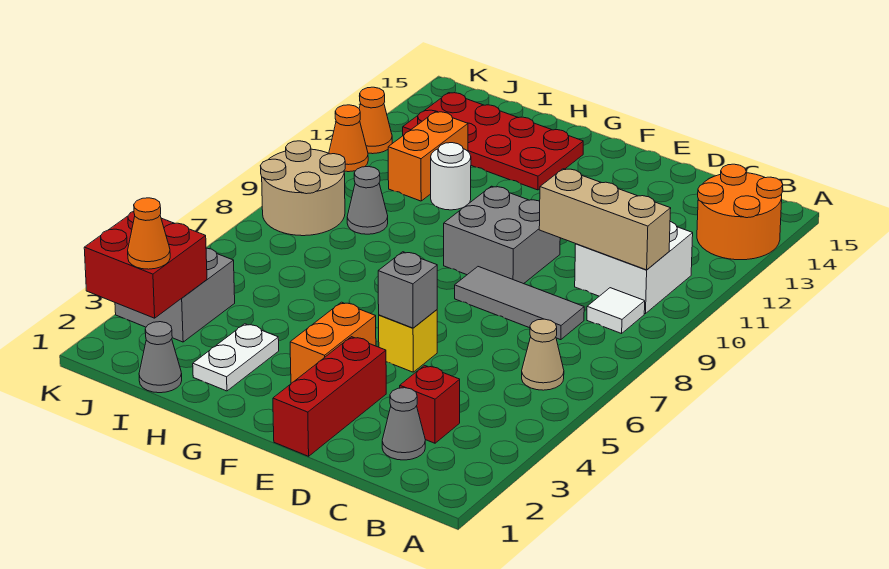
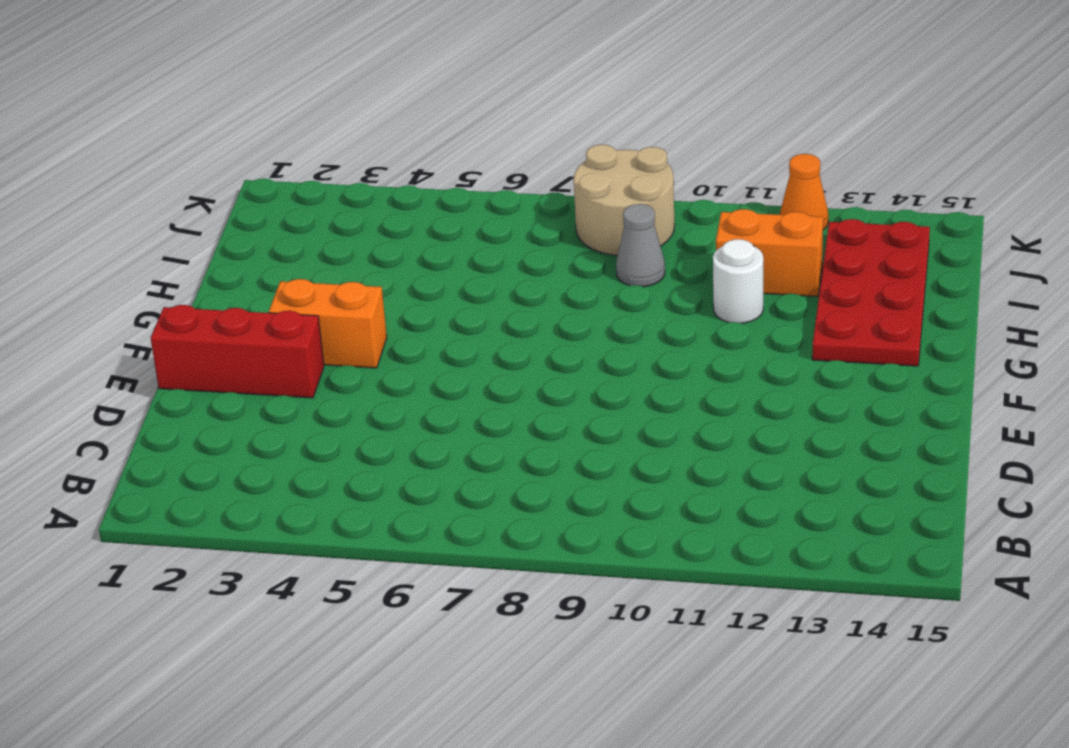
none -> orange 2x2 round brick [697,164,783,260]
none -> tan 1x1 cone [522,319,564,390]
none -> white 1x1 tile [587,288,645,334]

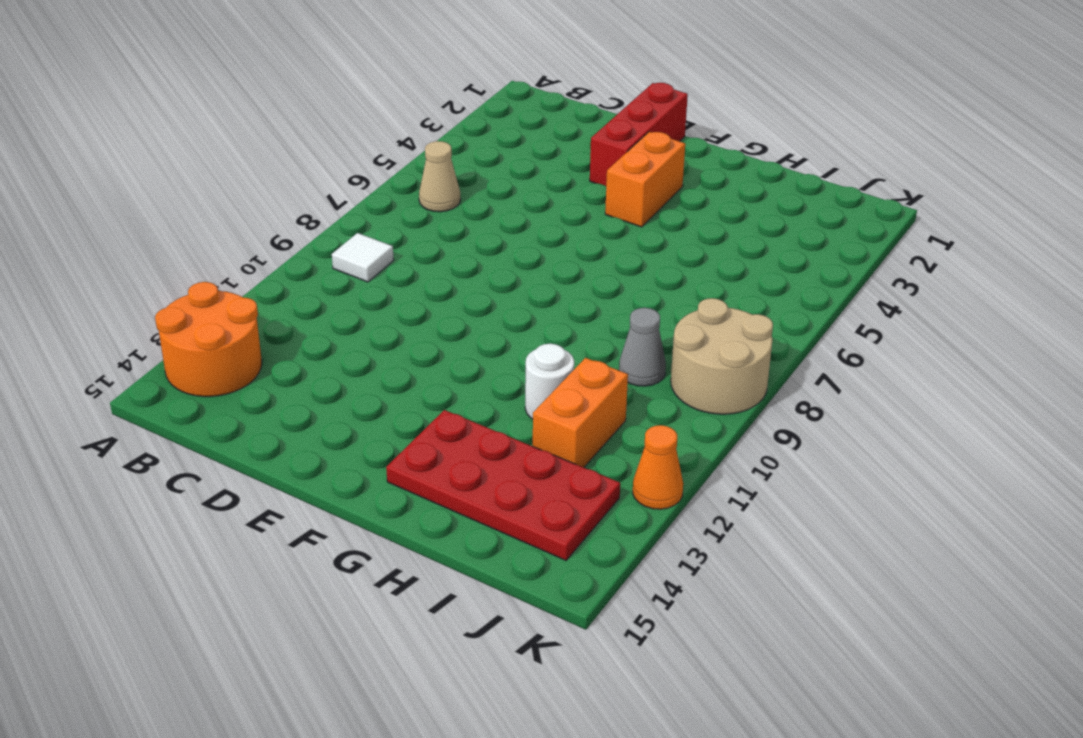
none -> white 2x2 brick [575,222,693,314]
none -> grey 1x1 cone [382,388,425,460]
none -> red 1x1 brick [400,365,460,443]

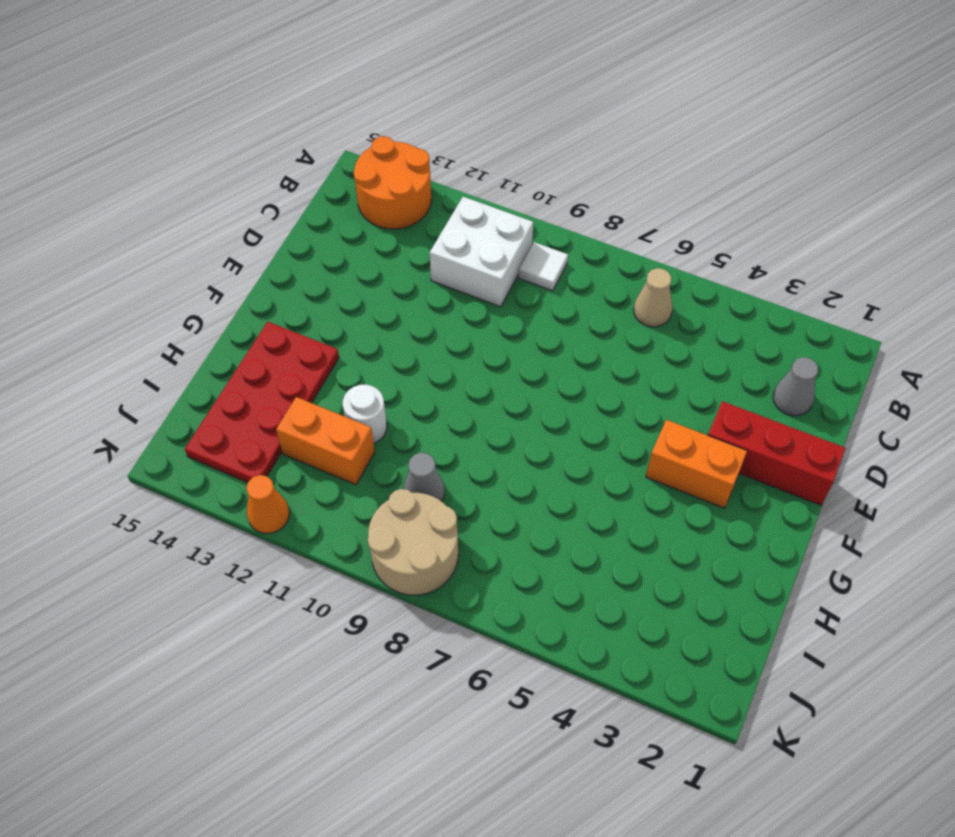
none -> red 1x1 brick [400,365,460,443]
none -> grey 1x3 tile [455,267,584,340]
none -> yellow 1x1 brick [379,310,437,372]

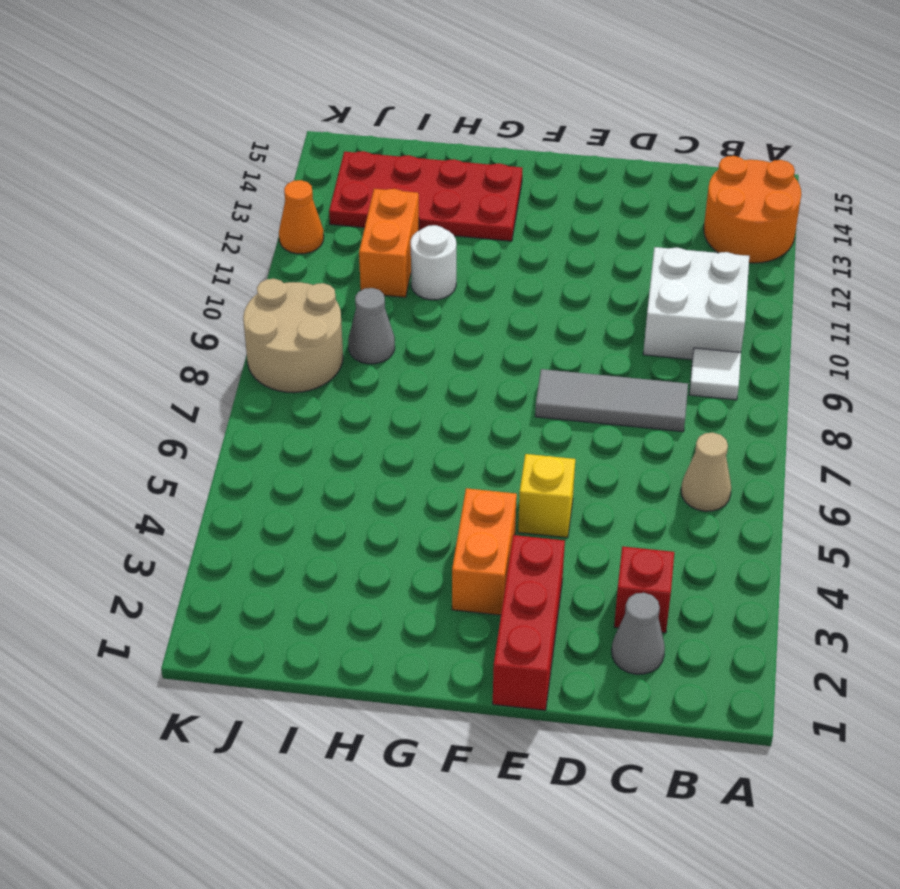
none -> grey 2x2 brick [444,186,560,284]
none -> white 1x2 plate [193,324,279,391]
none -> grey 1x1 cone [139,322,182,393]

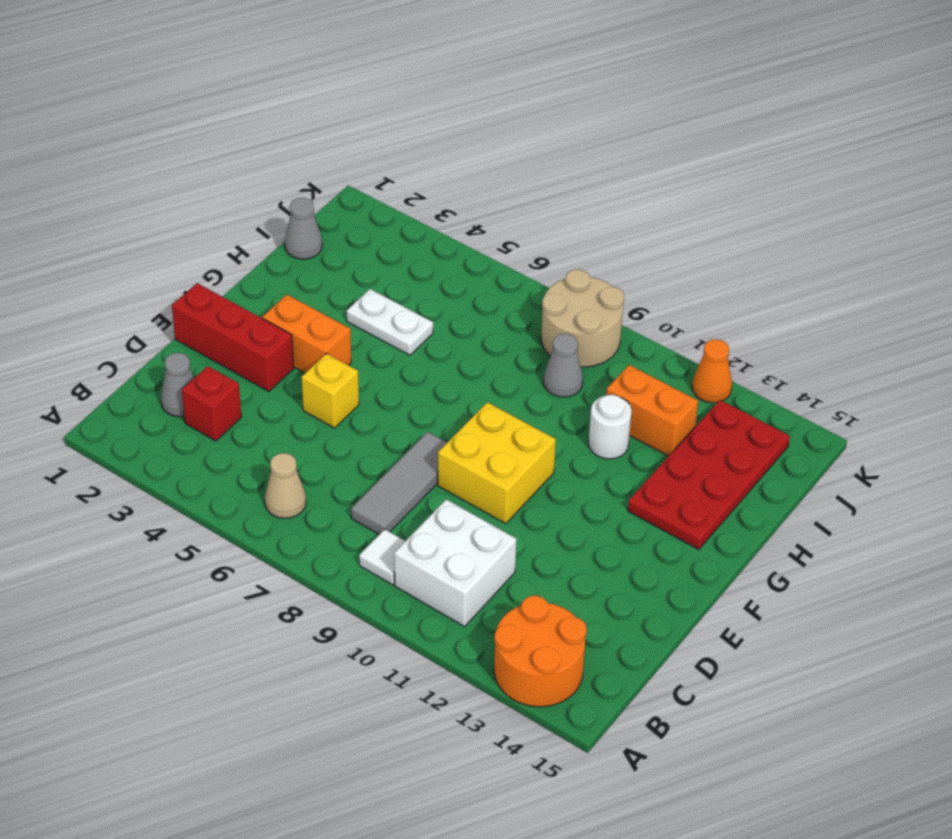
yellow 2x2 brick [438,402,556,524] -> grey 2x2 brick [444,186,560,284]
white 1x2 plate [346,289,433,355] -> white 1x2 plate moved to [193,324,279,391]
none -> grey 2x2 brick [115,248,235,342]
none -> orange 1x1 cone [329,105,368,172]
none -> tan 1x3 brick [539,169,671,270]

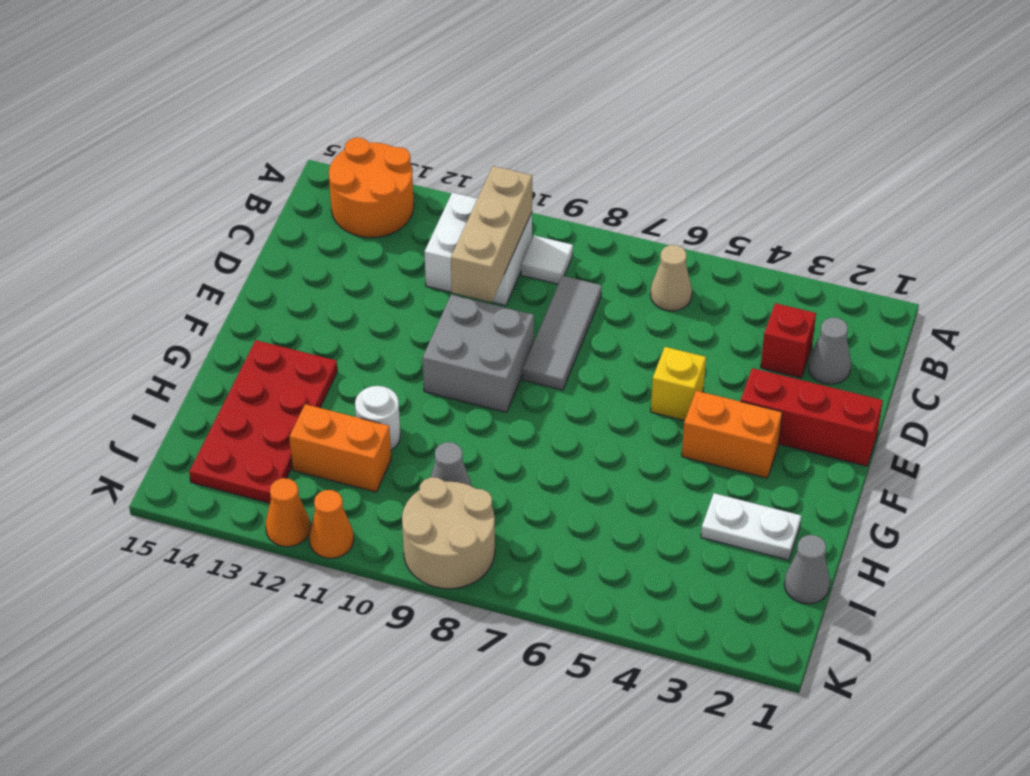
none -> grey 2x2 brick [115,248,235,342]
none -> grey 1x1 brick [378,252,437,328]
none -> red 2x2 brick [84,211,207,318]

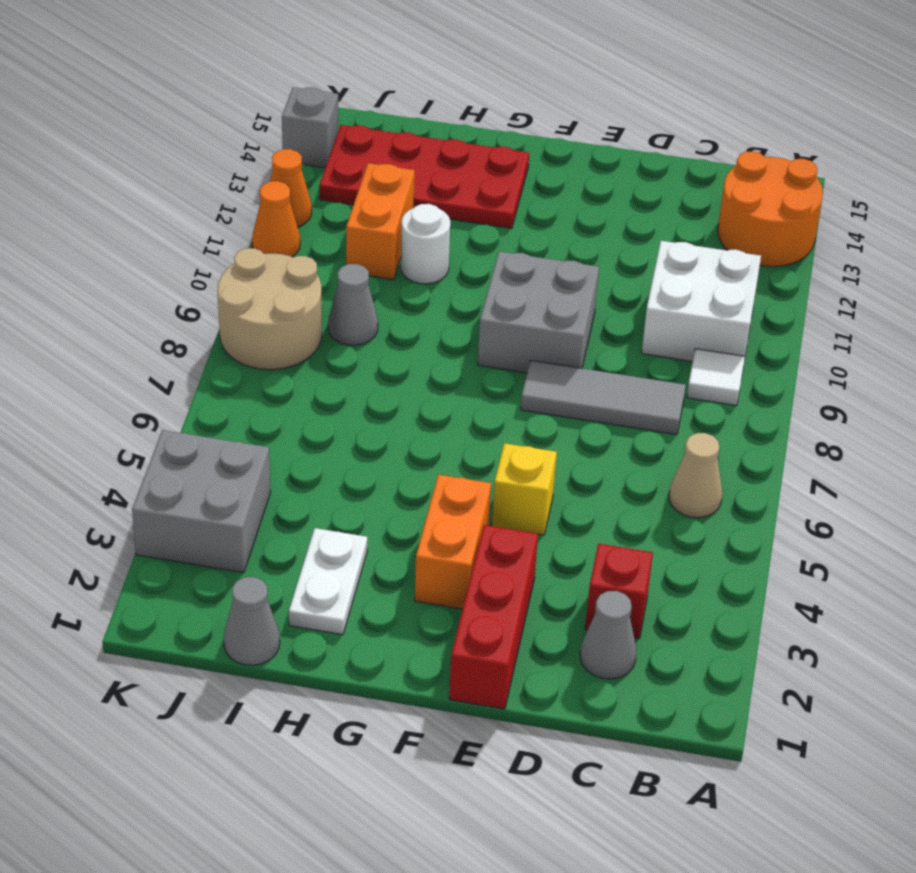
grey 1x1 brick [282,87,338,168] -> grey 1x1 brick moved to [378,252,437,328]
none -> tan 1x3 brick [539,169,671,270]
none -> red 2x2 brick [84,211,207,318]
none -> orange 1x1 cone [128,198,170,269]

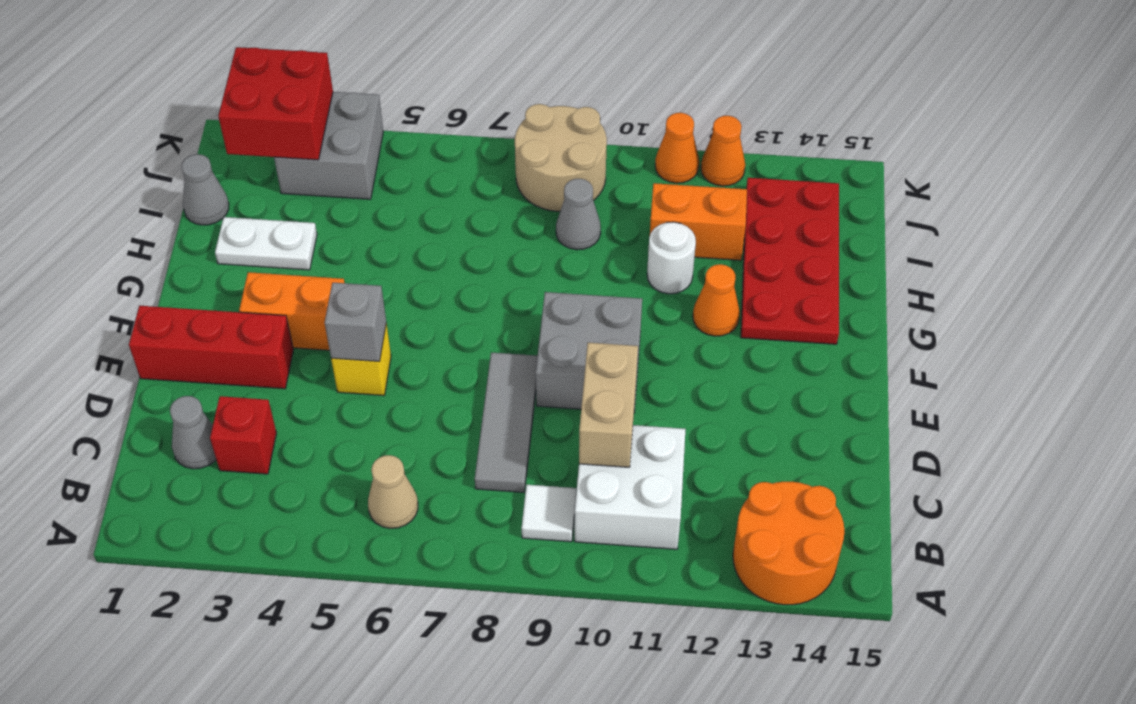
tan 1x2 brick [579,342,638,467] -> tan 1x3 brick [539,169,671,270]
orange 1x1 cone [693,264,740,336] -> orange 1x1 cone moved to [128,198,170,269]

